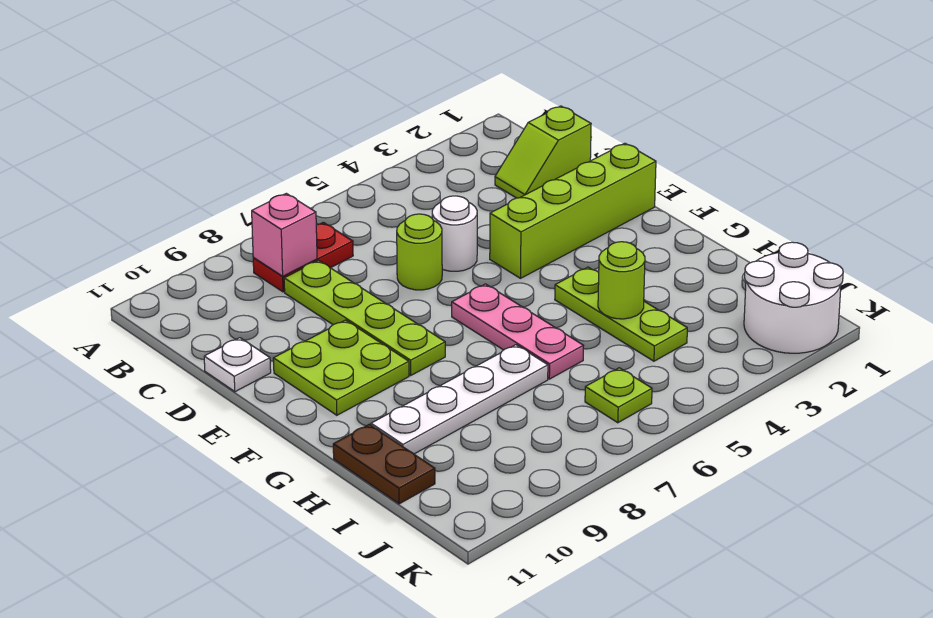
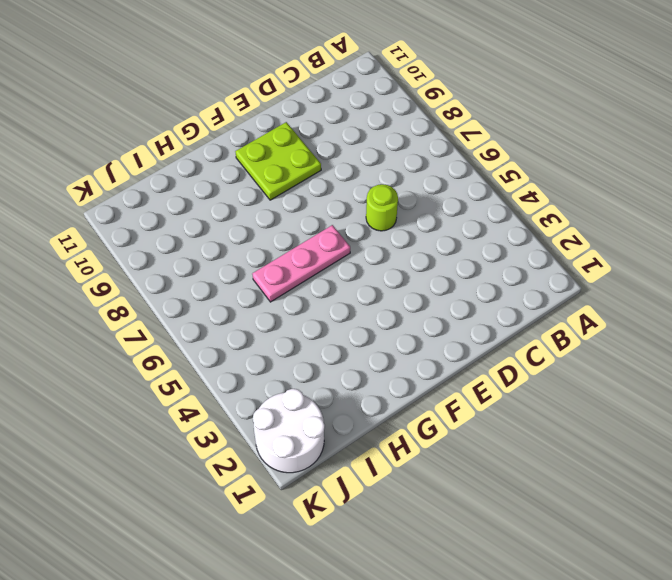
none -> red 1x2 plate [253,222,353,292]
none -> lime 1x2 slope [495,106,591,198]
none -> lime 1x4 plate [284,260,445,375]

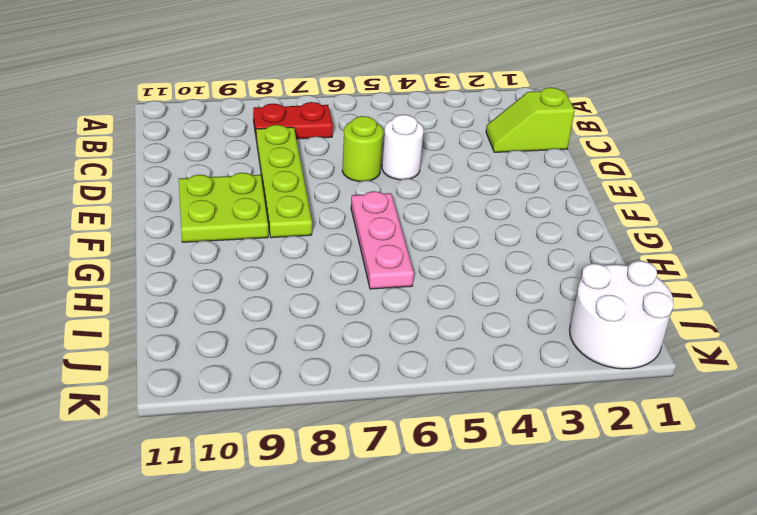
none -> white 1x1 plate [204,338,271,392]
none -> lime 1x4 brick [490,143,656,278]
none -> lime 1x3 plate [555,267,687,361]

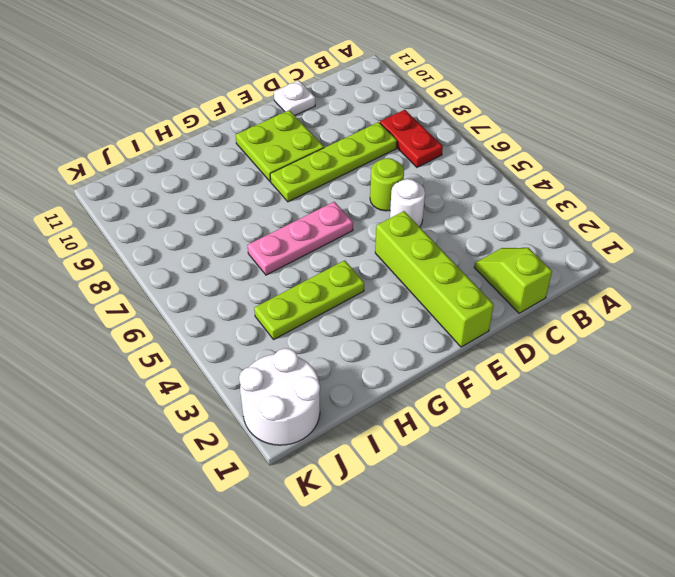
none -> white 1x4 plate [371,345,548,454]
none -> brown 1x2 plate [333,424,435,504]
none -> lime 1x1 plate [585,368,652,423]

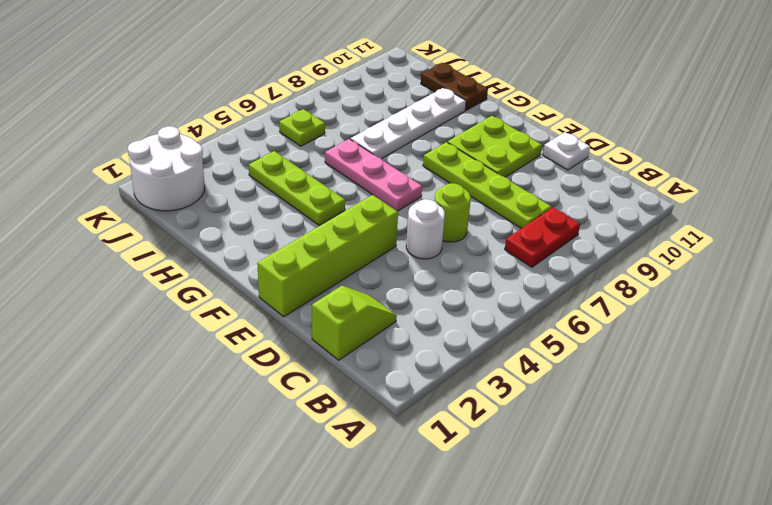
none -> pink 1x1 brick [252,193,317,276]
none -> lime 1x1 round brick [598,242,645,319]

